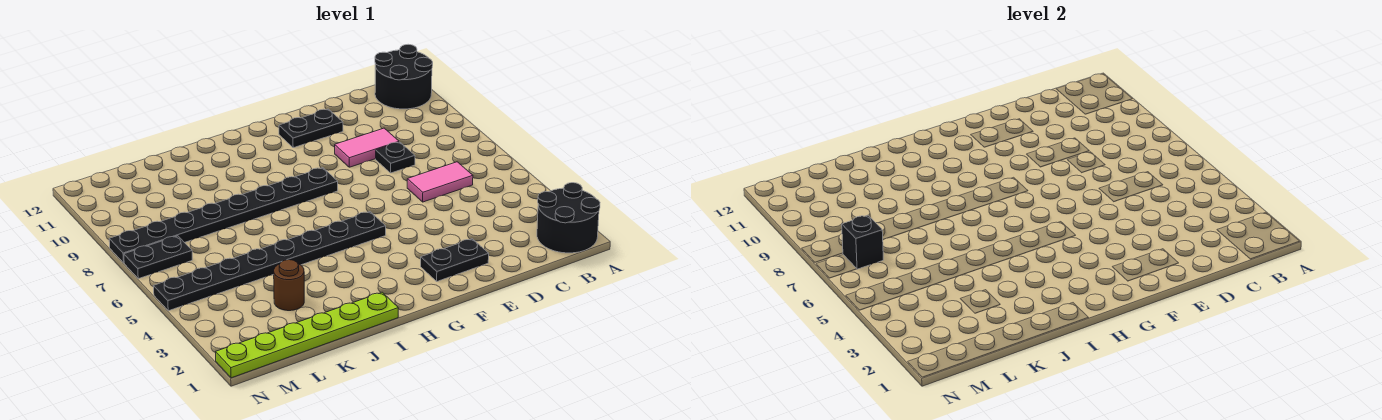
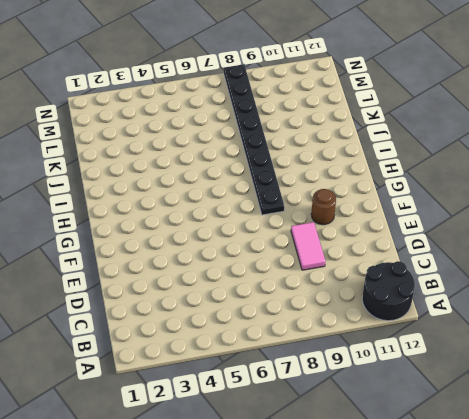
brown 1x1 round brick [311,189,336,225] -> brown 1x1 round brick moved to [274,260,304,311]
none -> black 2x2 round brick [537,183,600,253]
none -> pink 1x2 tile [407,162,473,202]
none -> black 1x1 plate [376,142,415,173]

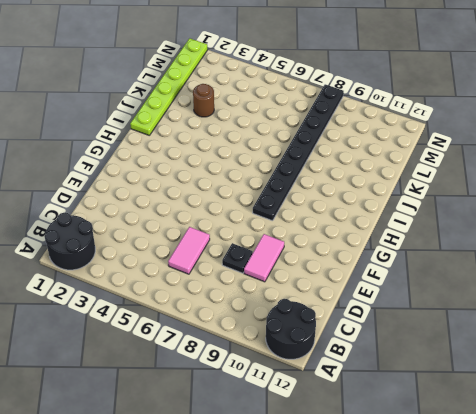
none -> black 1x2 plate [421,239,489,281]
none -> black 1x2 plate [279,109,343,148]
none -> black 1x8 plate [154,212,386,311]

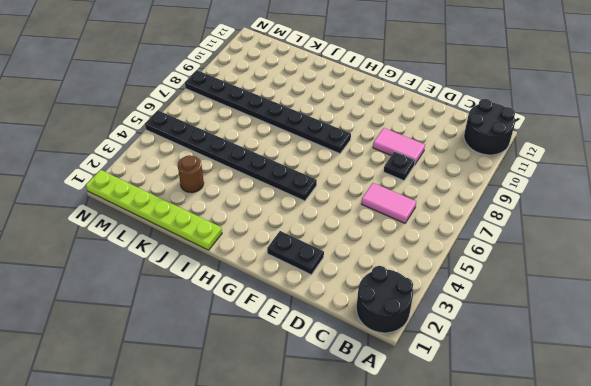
none -> black 1x2 plate [279,109,343,148]
none -> black 1x2 plate [124,236,192,279]
none -> black 1x1 brick [842,215,883,269]

